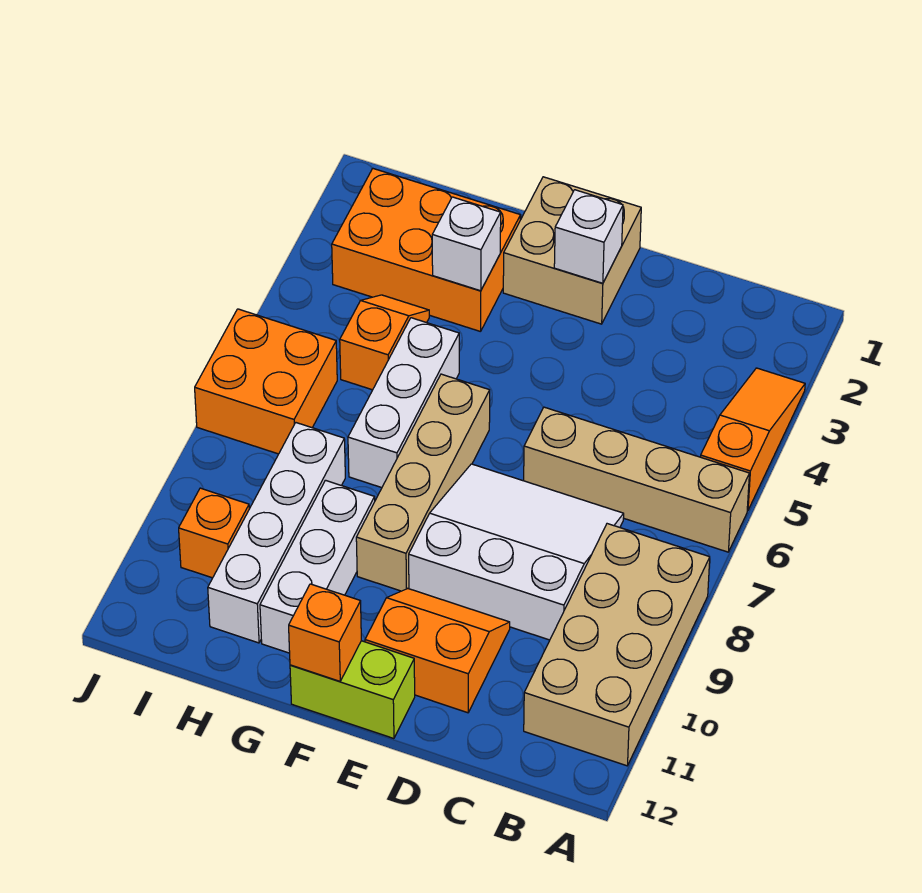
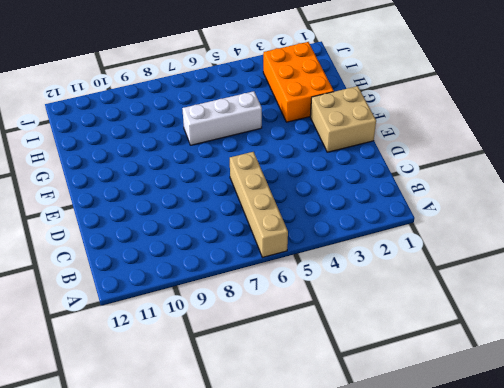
none -> orange 1x3 slope [701,368,805,511]
none -> tan 2x4 brick [524,524,710,766]
none -> white 3x3 slope [409,464,624,640]

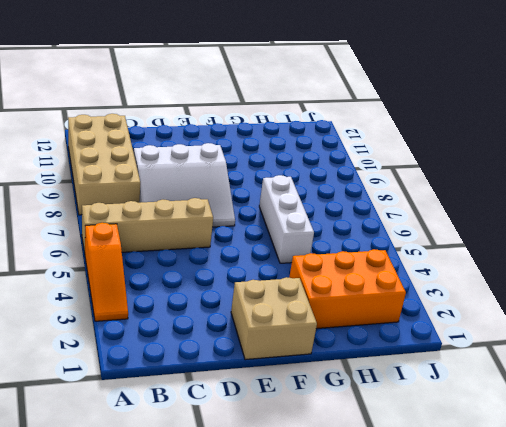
none -> orange 2x2 slope [365,589,510,713]
none -> lime 1x2 brick [290,641,415,739]
none -> tan 1x4 brick [356,374,490,591]

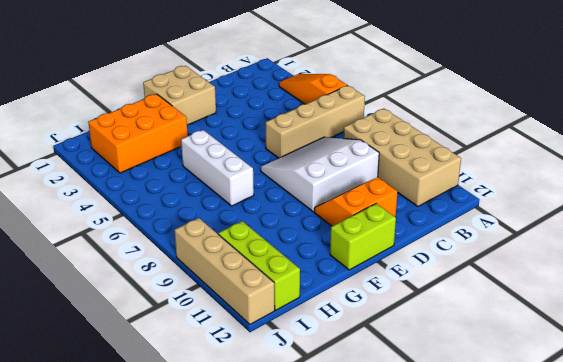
lime 1x3 brick [218,221,300,310] -> orange 1x1 brick [179,488,249,578]
tan 1x4 brick [175,218,275,324] -> tan 1x4 brick moved to [356,374,490,591]
none -> white 1x3 brick [260,480,375,653]
none -> orange 1x2 slope [340,295,429,390]
none -> white 1x4 brick [208,423,345,643]

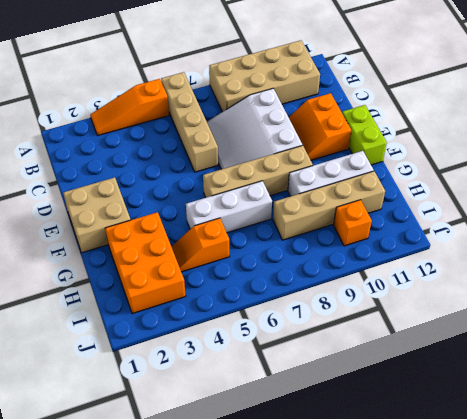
tan 1x4 brick [273,171,385,240] -> white 1x4 brick [208,423,345,643]
none -> orange 2x2 brick [195,309,337,454]
none -> white 1x1 brick [554,190,623,283]
none -> orange 1x1 brick [289,584,361,681]

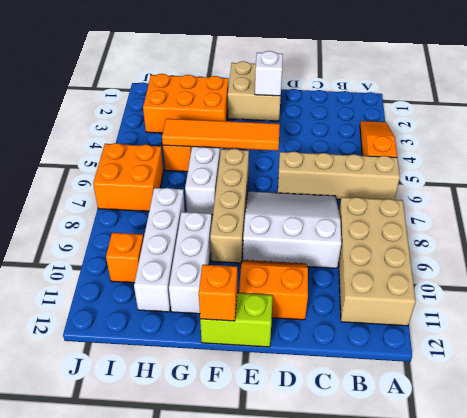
orange 1x4 tile [162,119,280,151] -> none
none -> white 1x1 brick [432,197,501,291]

